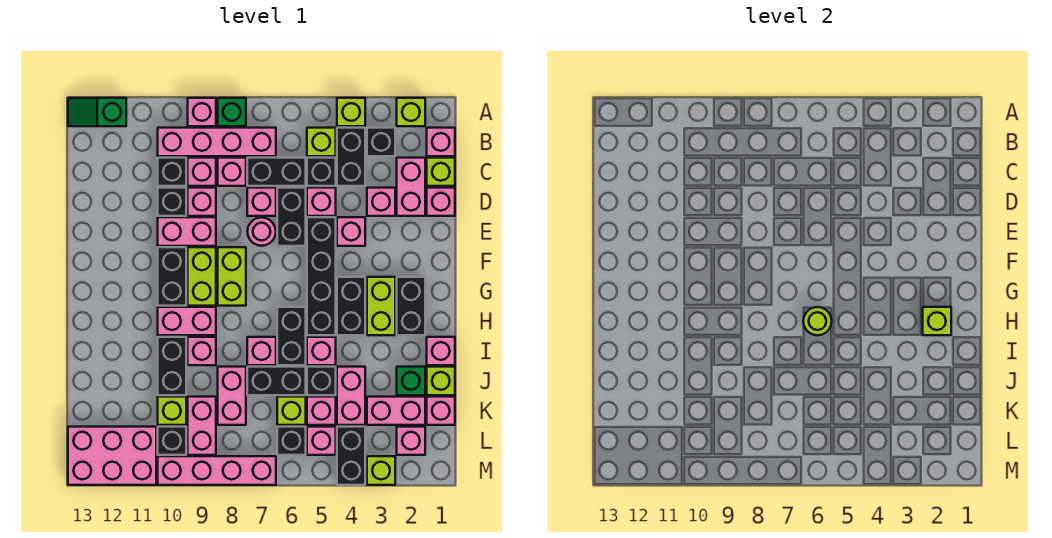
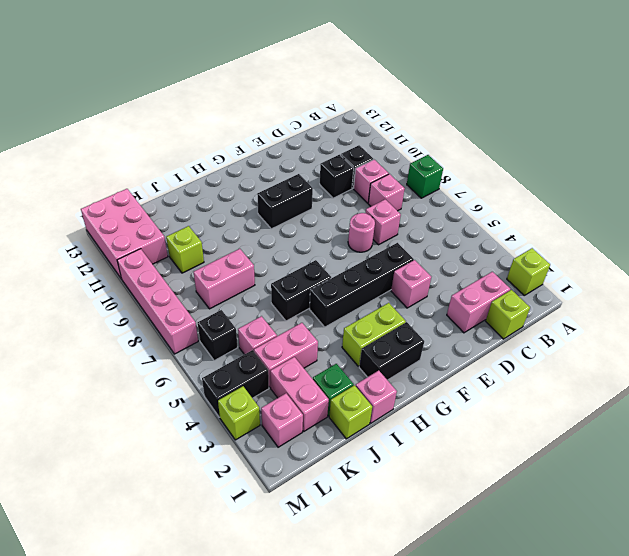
none -> lime 1x1 brick [337,98,365,126]
none -> pink 1x1 brick [188,98,216,126]
none -> green 1x2 slope [68,98,126,126]
none -> pink 1x1 brick [427,128,455,156]

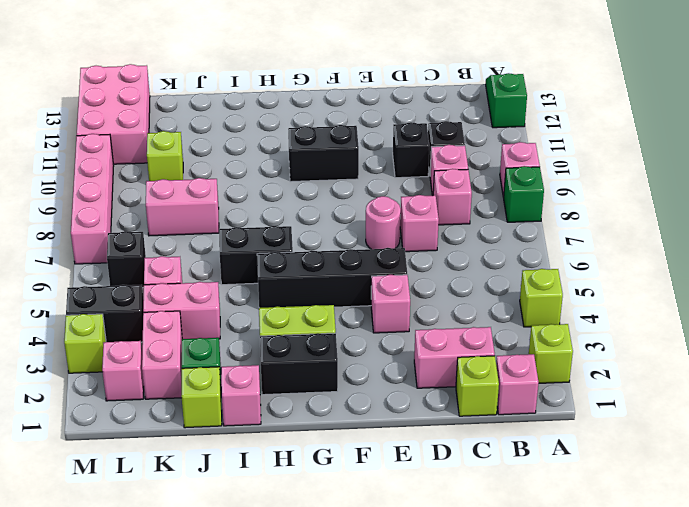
none -> black 1x1 brick [367,128,395,156]
none -> black 1x2 brick [337,128,365,186]
none -> lime 1x1 brick [307,128,336,156]
none -> pink 1x4 brick [158,128,276,156]

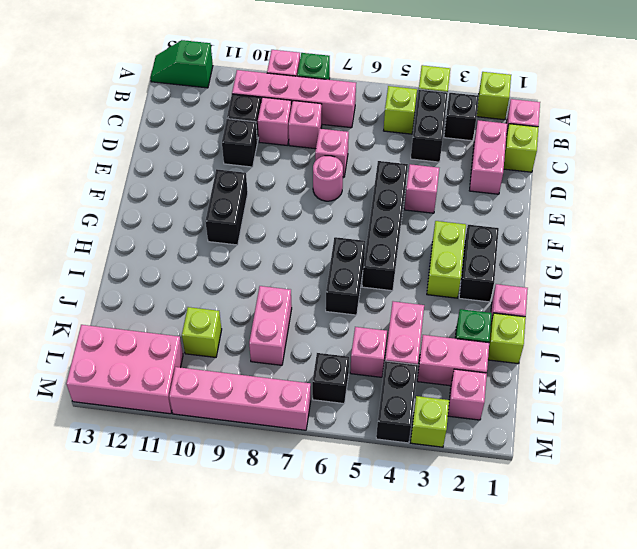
none -> black 1x1 brick [307,158,336,186]
none -> black 1x2 brick [247,158,306,186]
none -> pink 1x1 brick [427,188,455,216]
none -> pink 1x1 brick [367,188,395,216]

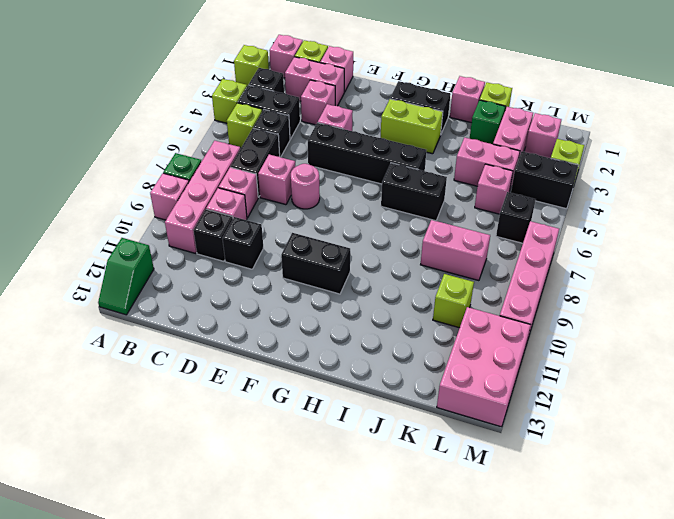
none -> pink 1x1 brick [307,188,336,216]
none -> black 1x2 brick [277,188,306,246]
none -> pink 1x1 brick [188,188,216,216]
none -> pink 1x2 brick [158,217,216,246]

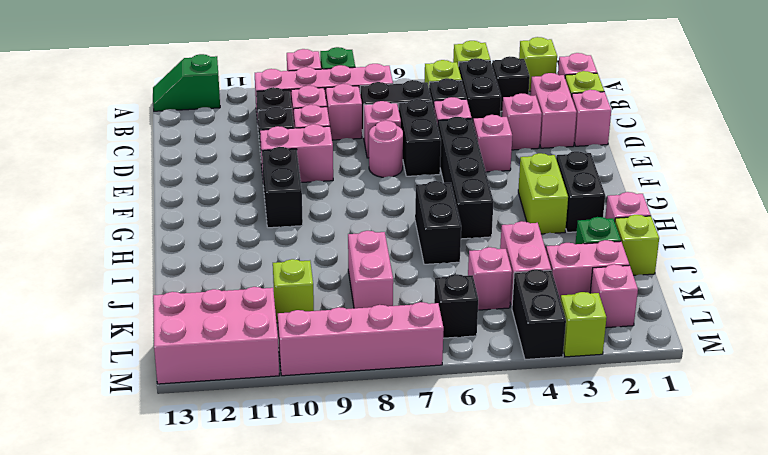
none -> lime 1x2 brick [218,247,246,306]
none -> lime 1x2 brick [188,247,216,306]
none -> black 1x2 brick [337,277,365,335]
none -> pink 1x2 brick [158,307,216,335]

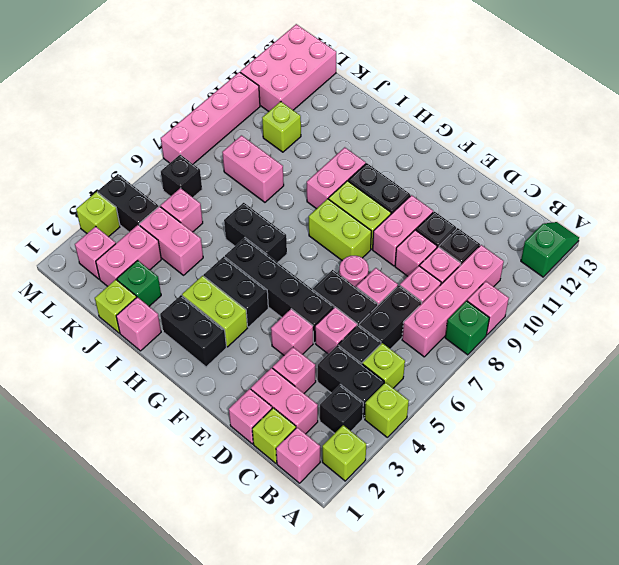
none -> pink 1x1 brick [307,337,336,365]
none -> pink 1x1 brick [247,337,276,365]
none -> pink 1x1 brick [188,337,216,365]
none -> black 1x2 brick [158,337,186,395]

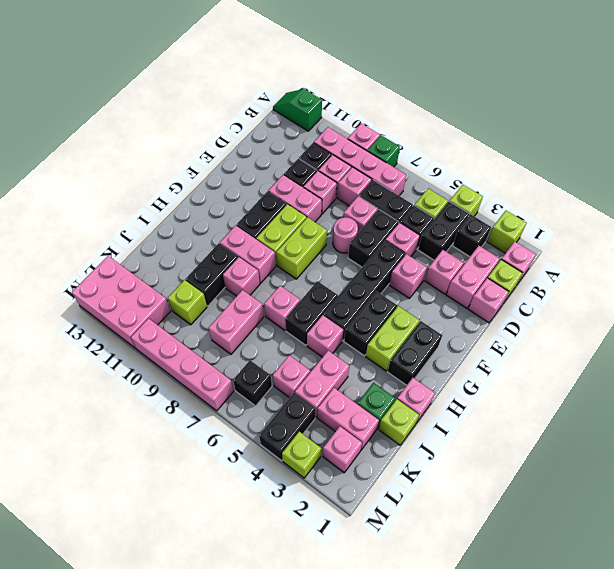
none -> black 1x1 brick [307,367,336,395]
none -> black 1x2 brick [247,367,306,395]
none -> pink 1x1 brick [427,397,455,425]
none -> lime 1x1 brick [277,397,306,425]

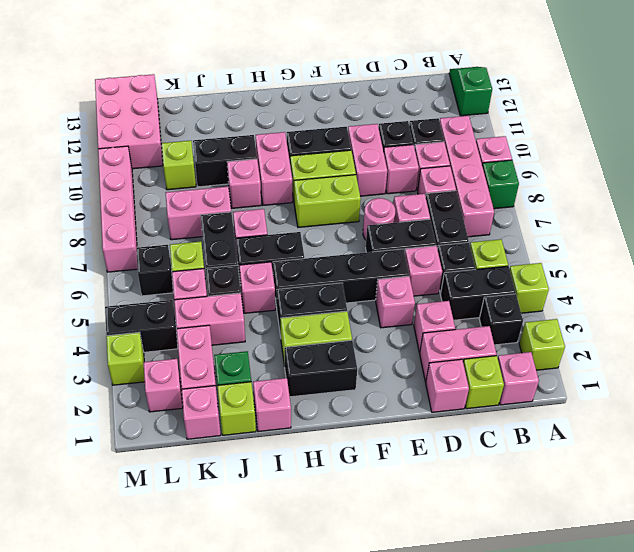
none -> pink 1x2 brick [188,397,216,455]
none -> pink 1x1 brick [307,427,336,455]
none -> black 1x1 brick [158,427,186,455]
none -> lime 1x1 brick [923,307,951,335]

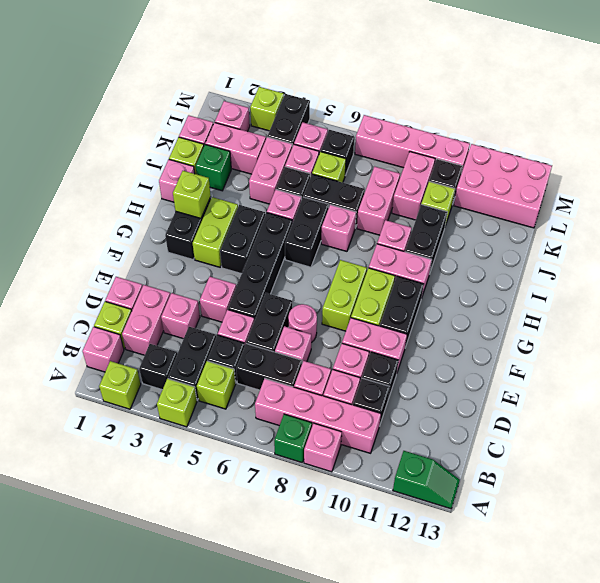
none -> lime 1x1 round brick [803,307,832,335]

